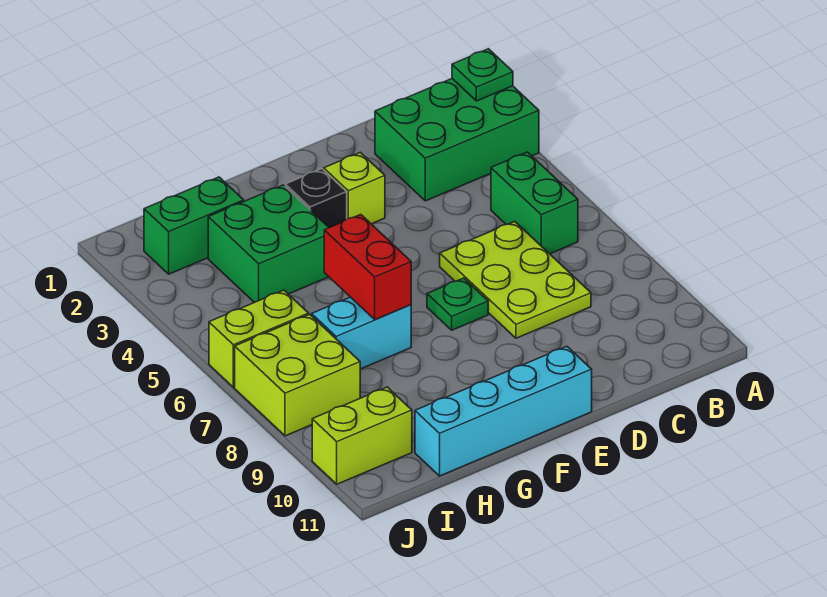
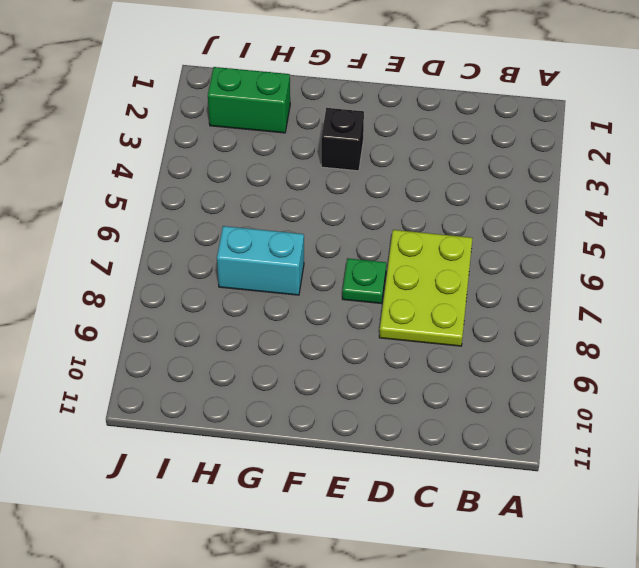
none -> green 2x3 brick [375,79,539,201]
none -> green 1x2 brick [491,152,578,254]
none -> lime 1x1 brick [324,152,385,224]

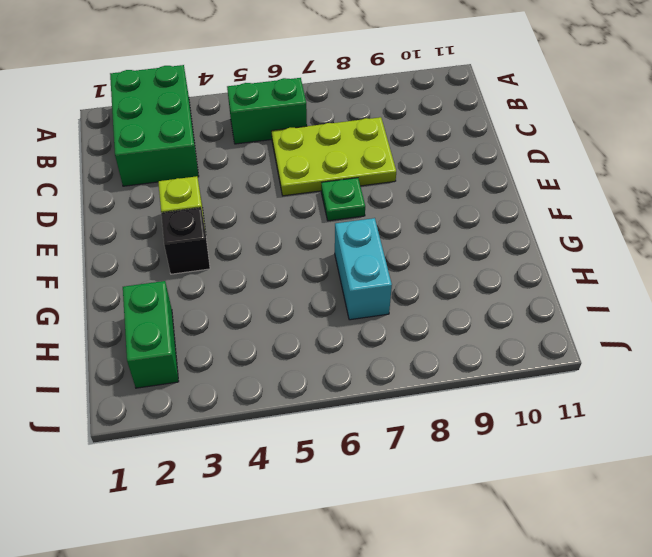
none -> cyan 1x4 brick [415,346,592,476]
none -> green 2x2 brick [208,185,329,303]
none -> lime 1x2 brick [209,290,309,387]

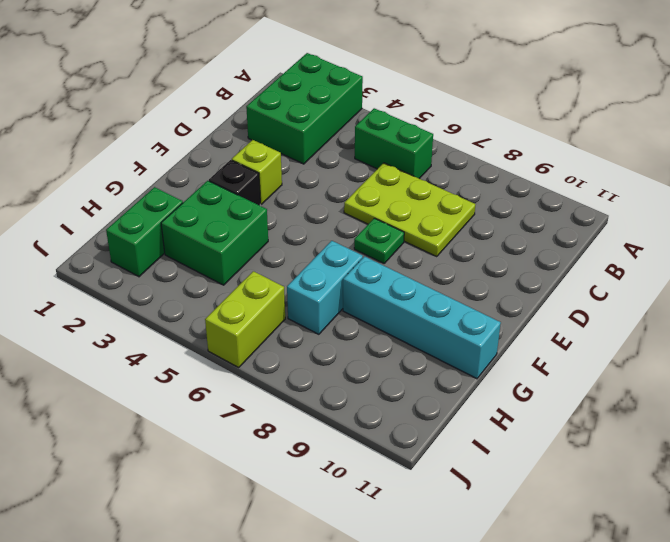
cyan 1x4 brick [343,256,501,379] -> cyan 1x4 brick turned to [415,346,592,476]
none -> lime 2x2 brick [235,314,360,436]
none -> lime 1x2 brick [312,387,412,484]
none -> green 1x1 plate [452,49,513,101]

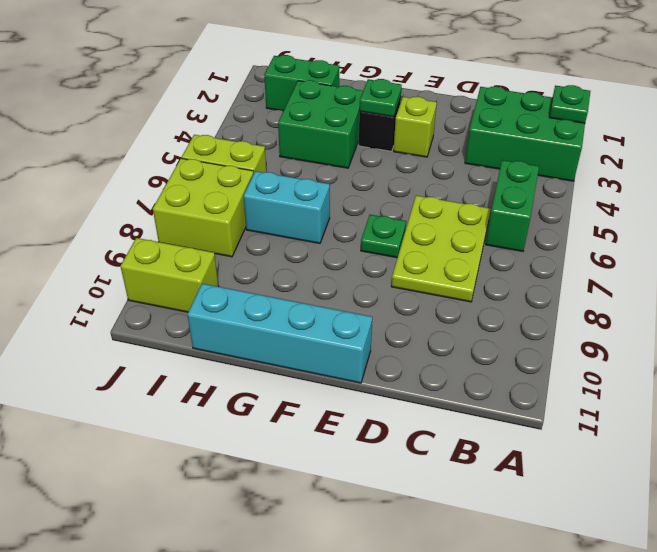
green 1x1 plate [359,79,402,117] -> none
none -> red 1x2 brick [324,215,411,320]

